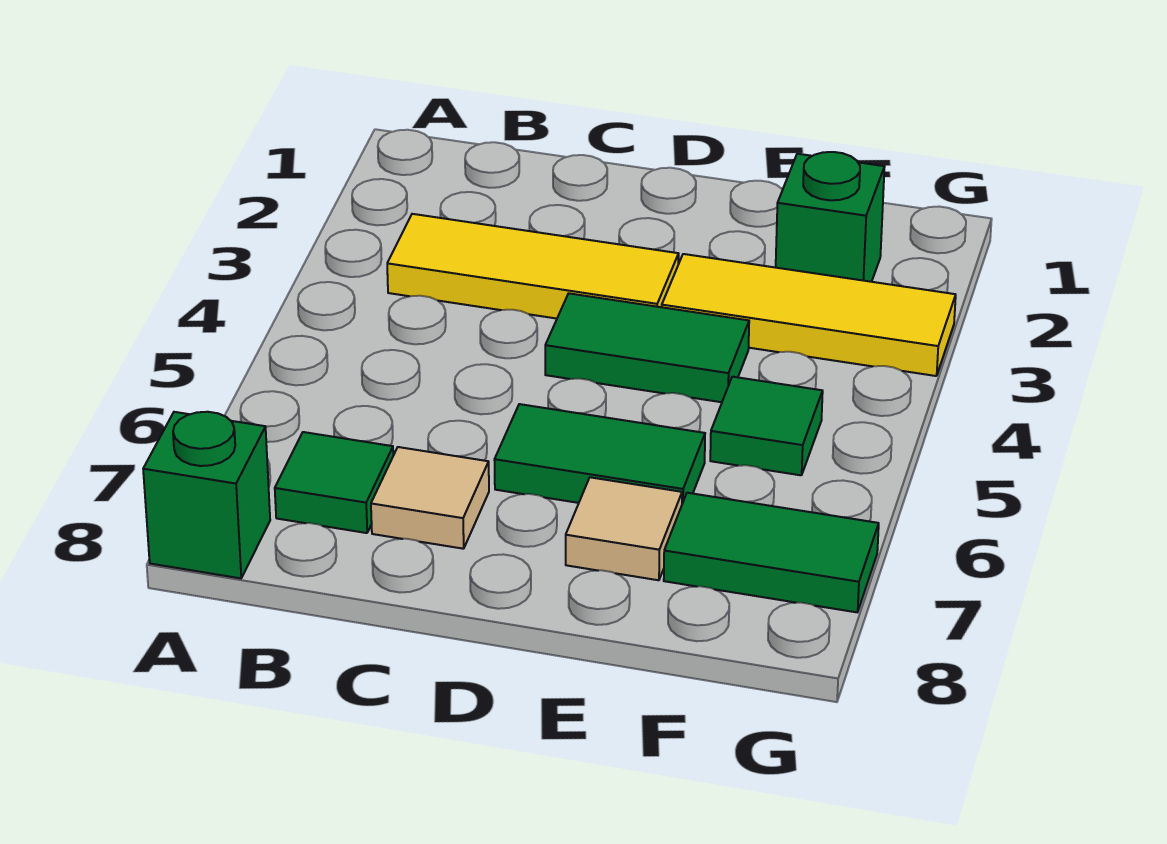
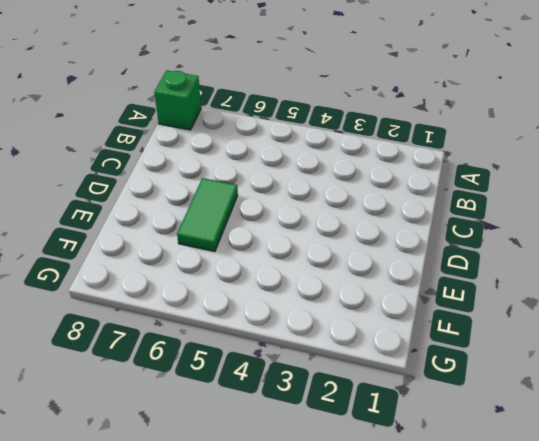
none -> yellow 1x3 tile [387,214,679,319]
none -> green 1x1 tile [275,432,393,533]

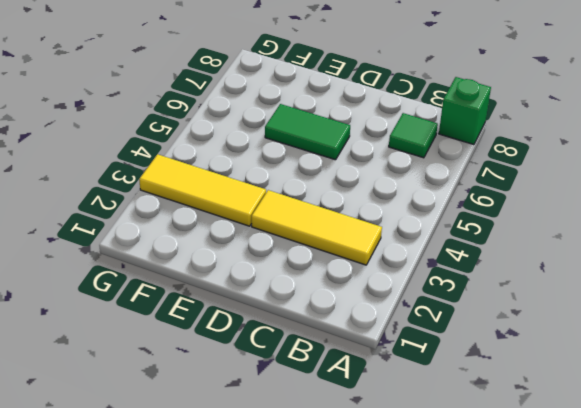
none -> tan 1x1 tile [371,447,489,549]
none -> green 1x2 tile [545,293,749,402]

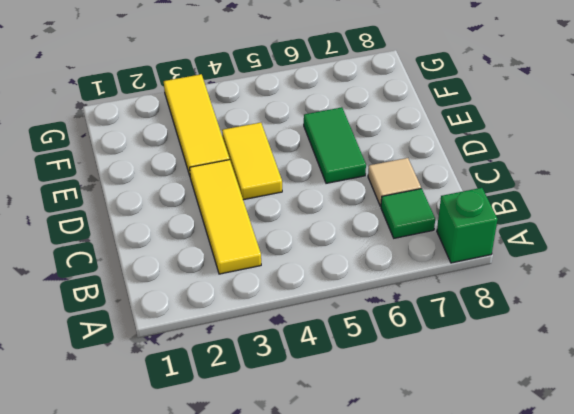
yellow 1x2 tile [222,123,282,200] -> green 1x2 tile [545,293,749,402]
none -> tan 1x1 tile [566,477,682,580]
none -> green 1x1 brick [776,152,885,282]

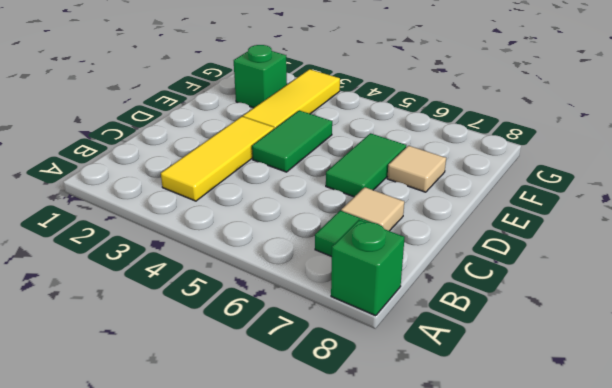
none -> green 1x1 tile [710,377,823,475]
none -> green 1x2 tile [664,493,879,612]

